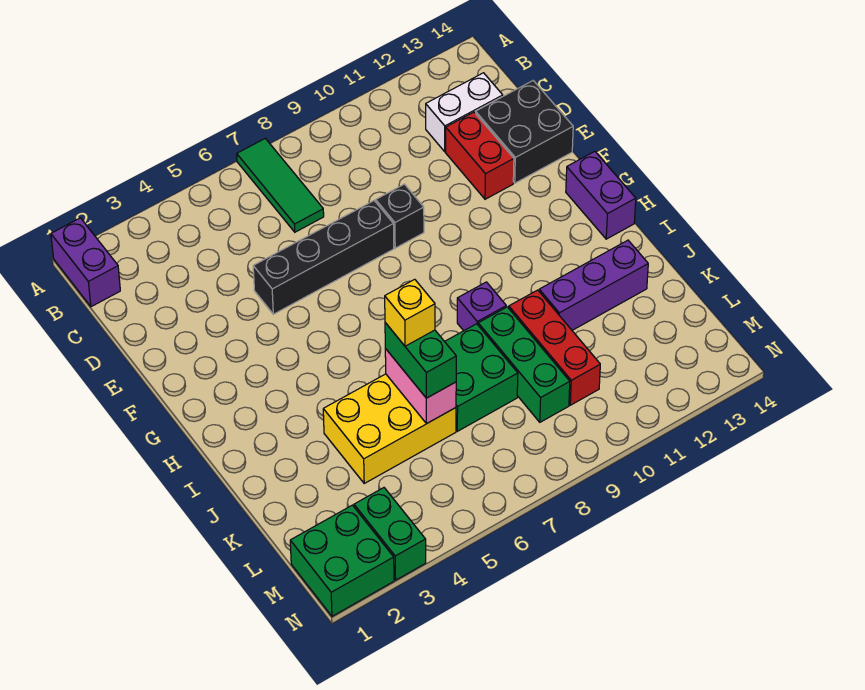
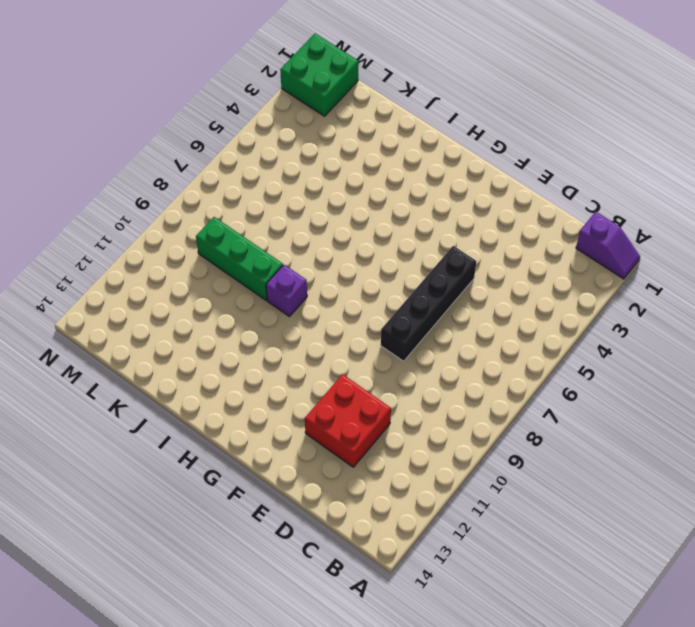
purple 1x2 slope [576,212,640,279] -> purple 1x2 brick [51,218,120,307]
red 2x2 brick [305,374,391,467] -> red 1x2 brick [446,112,514,199]
none -> green 1x3 tile [237,138,324,232]
none -> white 1x2 brick [426,73,503,152]
none -> black 2x2 brick [476,81,573,183]

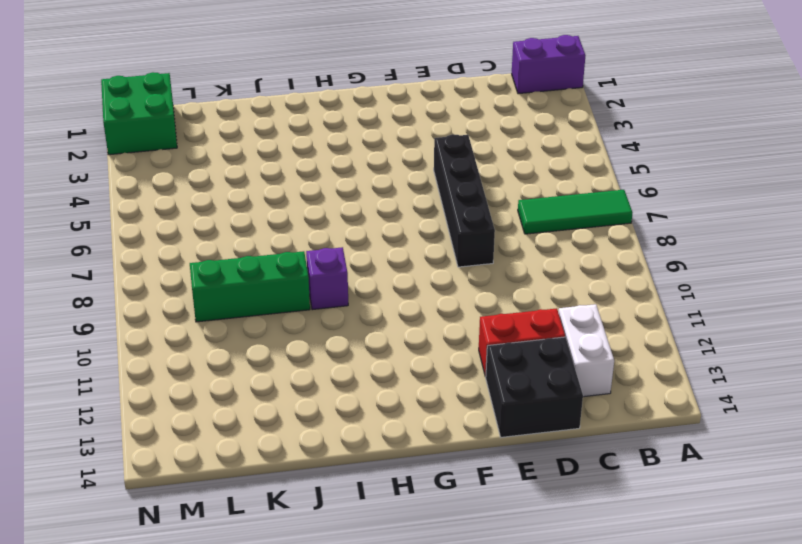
none -> black 1x1 brick [376,184,424,248]
none -> purple 1x2 brick [566,151,636,239]
none -> yellow 2x3 brick [323,374,456,483]

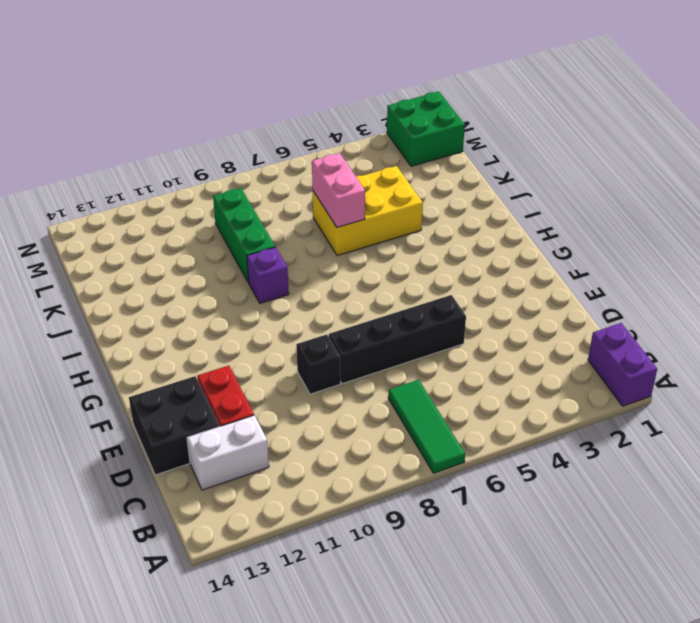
none -> purple 1x2 brick [566,151,636,239]
none -> green 2x2 brick [445,324,518,431]
none -> red 1x3 brick [509,290,600,405]

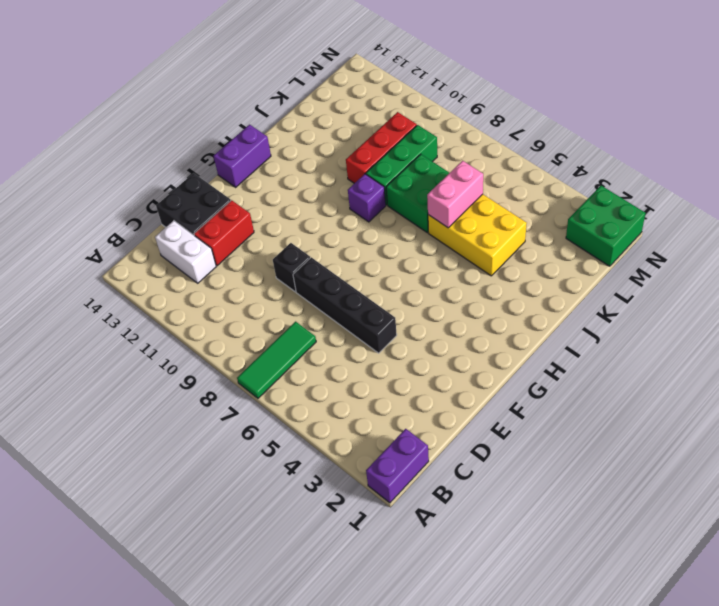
none -> purple 1x3 brick [539,240,648,330]
none -> green 1x2 brick [354,488,426,580]
none -> green 1x2 brick [385,323,456,398]

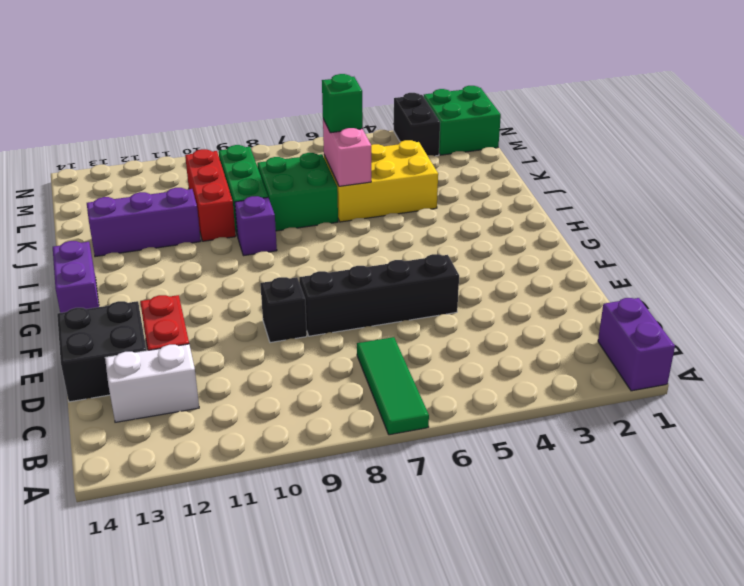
green 1x1 brick [322,74,363,133] -> green 1x2 brick [385,323,456,398]
black 1x2 brick [394,93,440,156] -> green 1x2 brick [354,488,426,580]
none -> yellow 1x1 brick [385,279,435,346]

